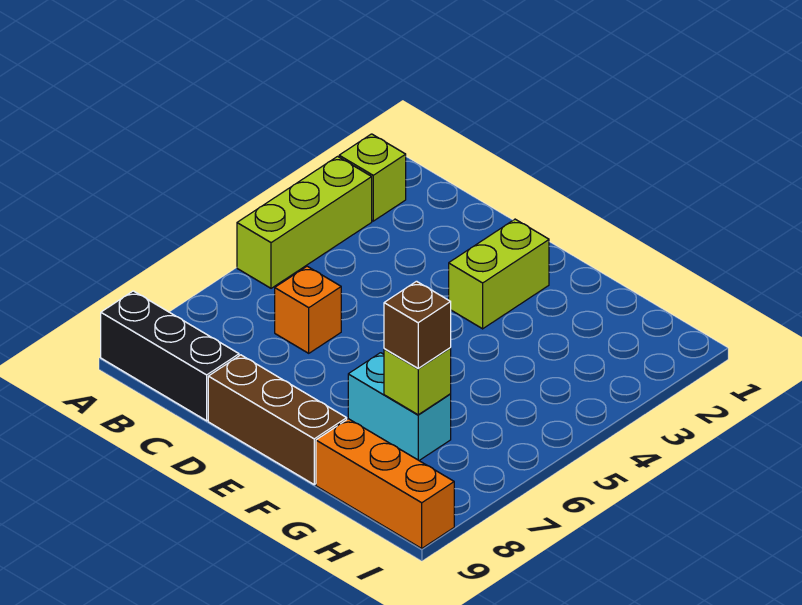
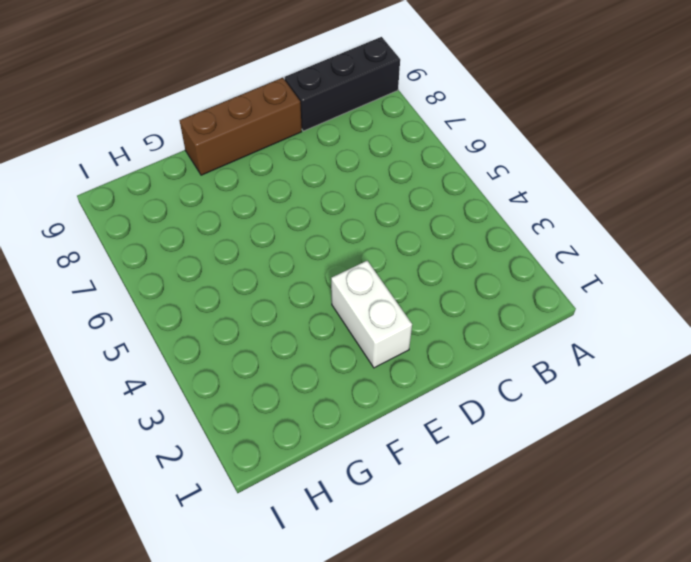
white 1x2 brick [331,261,412,368] -> lime 1x2 brick [449,219,549,329]
none -> lime 1x1 brick [339,134,406,221]
none -> lime 1x3 brick [237,156,372,288]

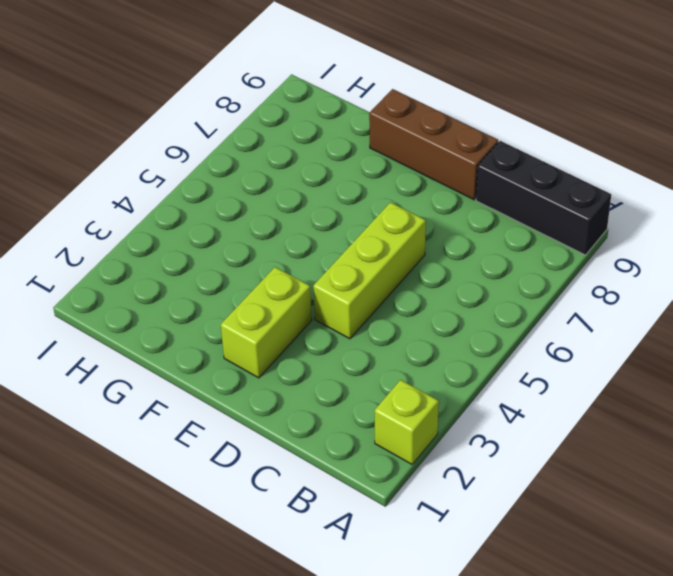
lime 1x3 brick [313,202,426,339] -> lime 1x3 brick moved to [237,156,372,288]
none -> orange 1x1 brick [275,266,341,353]
none -> cyan 1x2 brick [348,353,451,460]

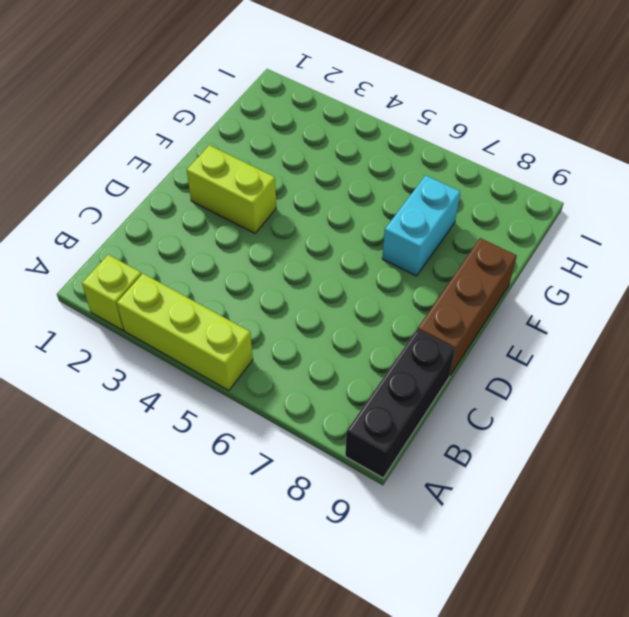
none -> orange 1x1 brick [275,266,341,353]
none -> orange 1x3 brick [316,419,454,548]

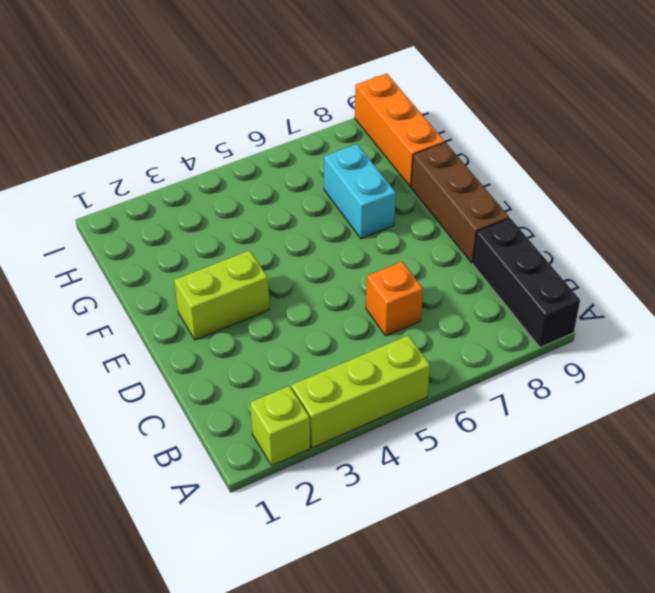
none -> lime 1x1 brick [384,348,451,415]
none -> brown 1x1 brick [384,281,451,369]

